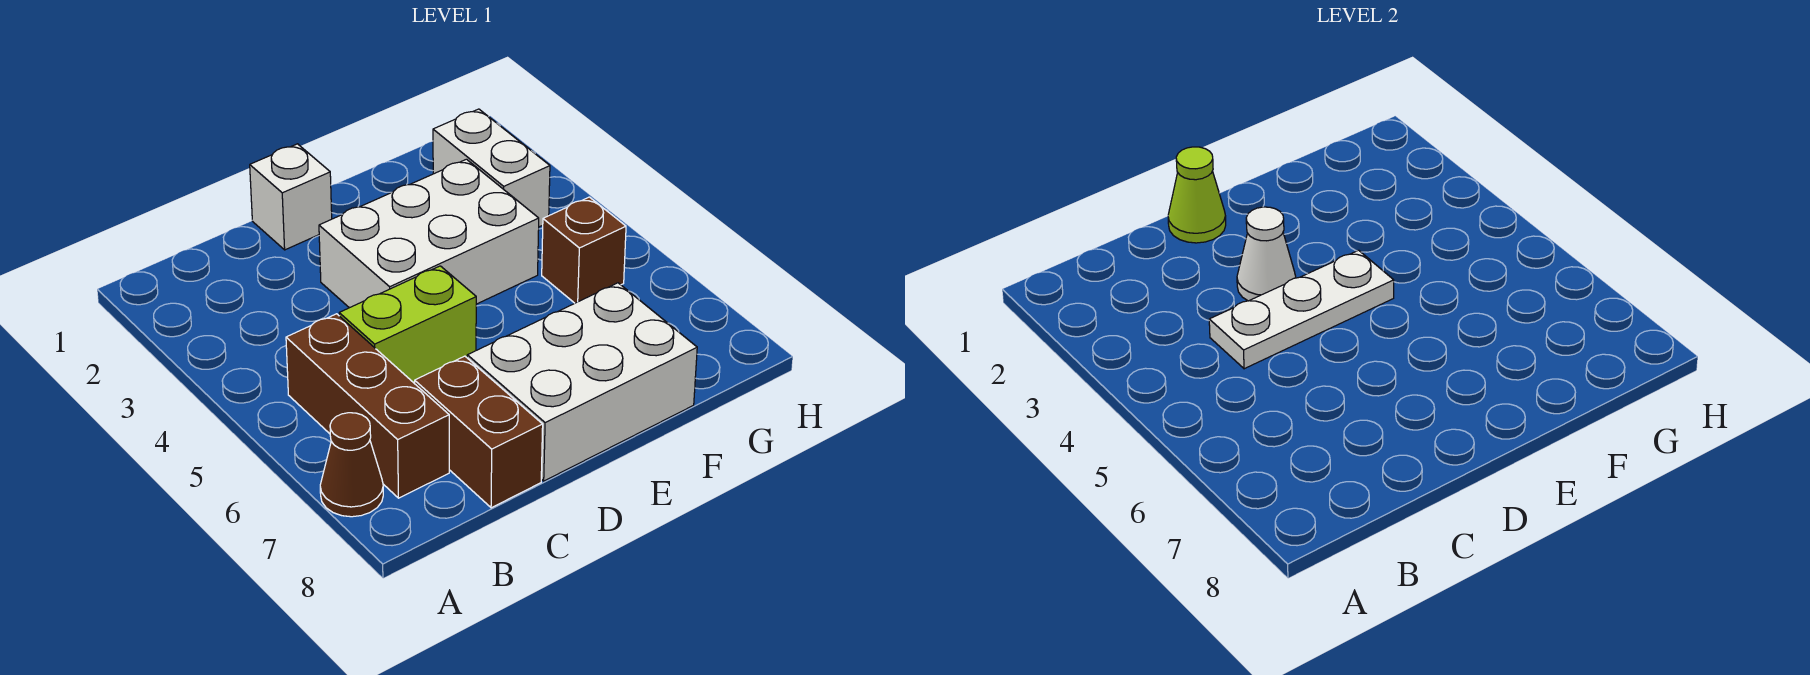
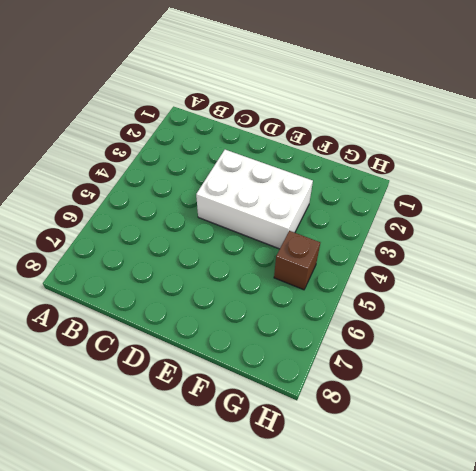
none -> brown 1x1 cone [320,413,383,517]
none -> brown 1x3 brick [286,314,449,498]
none -> lime 1x2 brick [339,266,476,384]

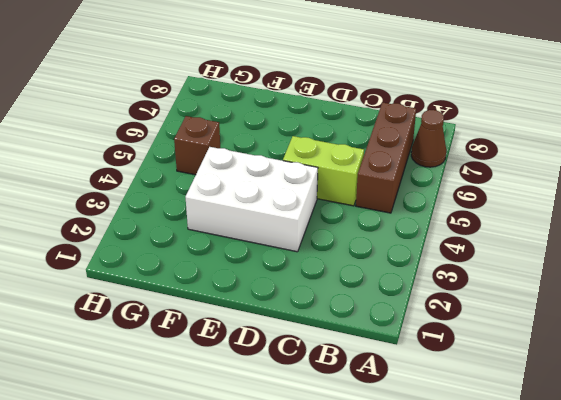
none -> brown 1x2 brick [415,356,543,508]
none -> white 1x1 brick [250,144,332,250]
none -> white 2x3 brick [467,283,697,481]

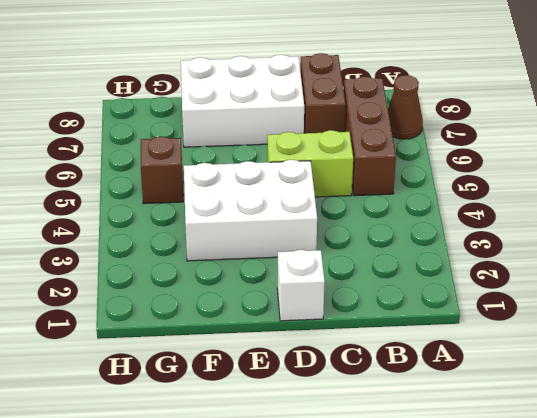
none -> white 1x2 brick [433,109,550,227]
none -> white 1x3 plate [1209,250,1394,369]
none -> lime 1x1 cone [1168,147,1226,243]

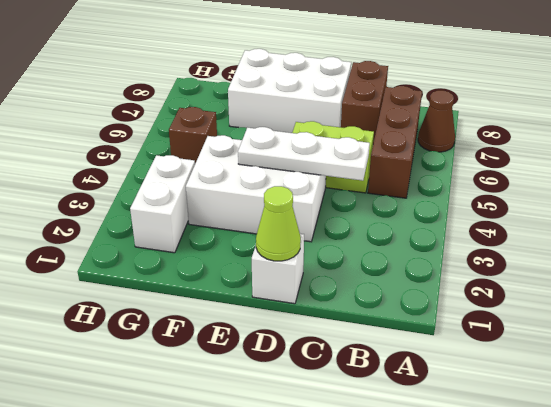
none -> white 1x1 cone [1237,207,1296,301]

